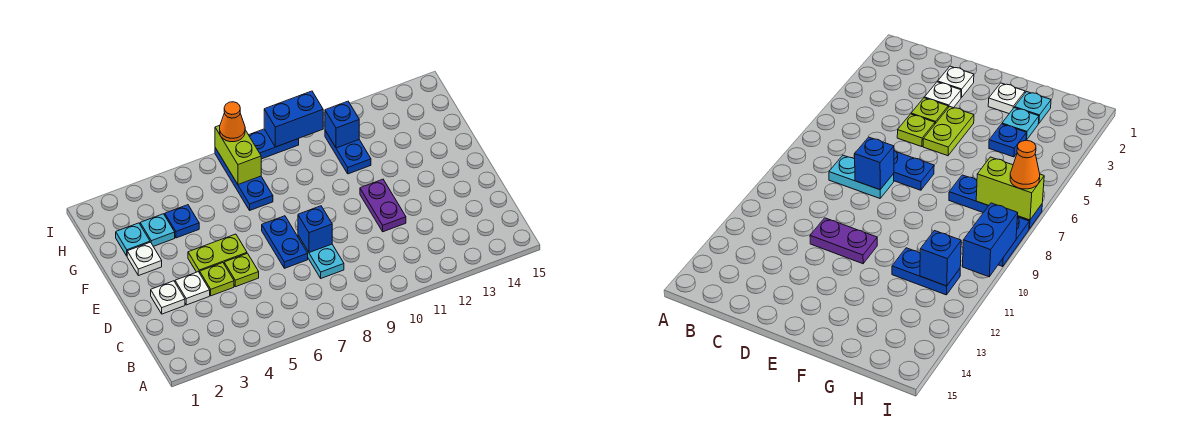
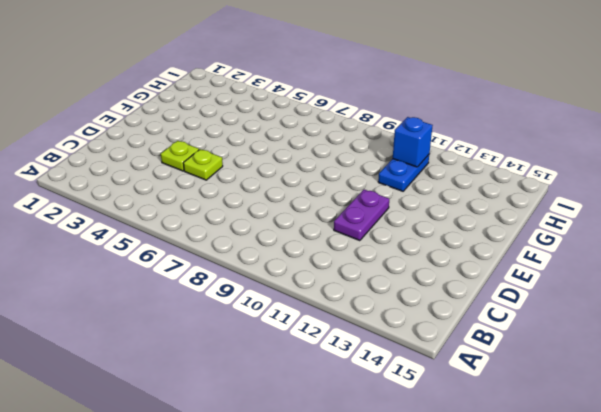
none -> cyan 1x2 plate [298,236,344,278]
none -> white 1x1 plate [151,281,185,314]
none -> white 1x1 plate [175,272,210,305]

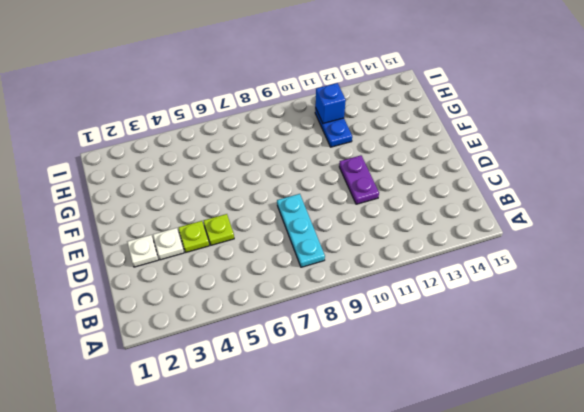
cyan 1x3 plate [277,194,325,267] -> cyan 1x2 plate [298,236,344,278]
none -> blue 1x2 plate [262,216,308,268]
none -> lime 1x2 plate [188,234,247,273]
none -> white 1x1 plate [127,242,162,276]

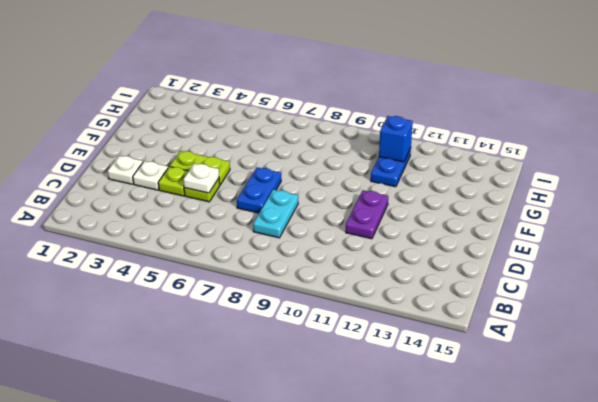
white 1x1 plate [183,163,219,193] -> white 1x1 plate moved to [127,242,162,276]
none -> cyan 1x1 plate [116,223,150,256]
none -> cyan 1x1 plate [140,214,175,246]
none -> blue 1x1 plate [165,205,199,238]

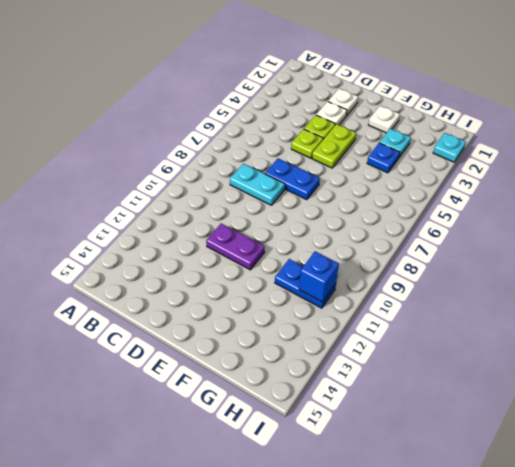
cyan 1x1 plate [433,133,466,162] -> cyan 1x1 plate moved to [116,223,150,256]
none -> blue 1x3 plate [215,148,273,210]
none -> blue 1x2 plate [249,129,299,159]
none -> blue 1x1 brick [298,206,332,253]

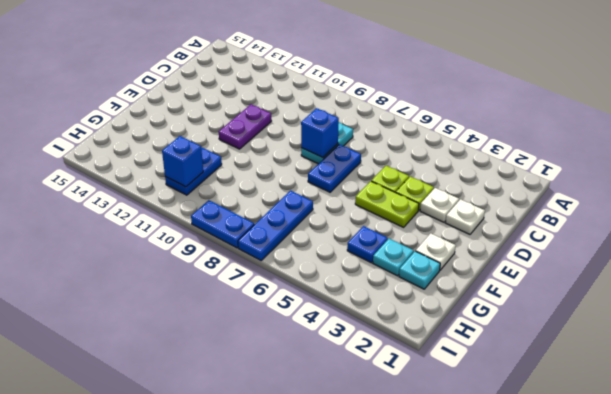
none -> lime 1x2 brick [215,125,261,184]
none -> blue 1x2 brick [264,91,323,147]
none -> orange 1x1 cone [220,102,245,142]

